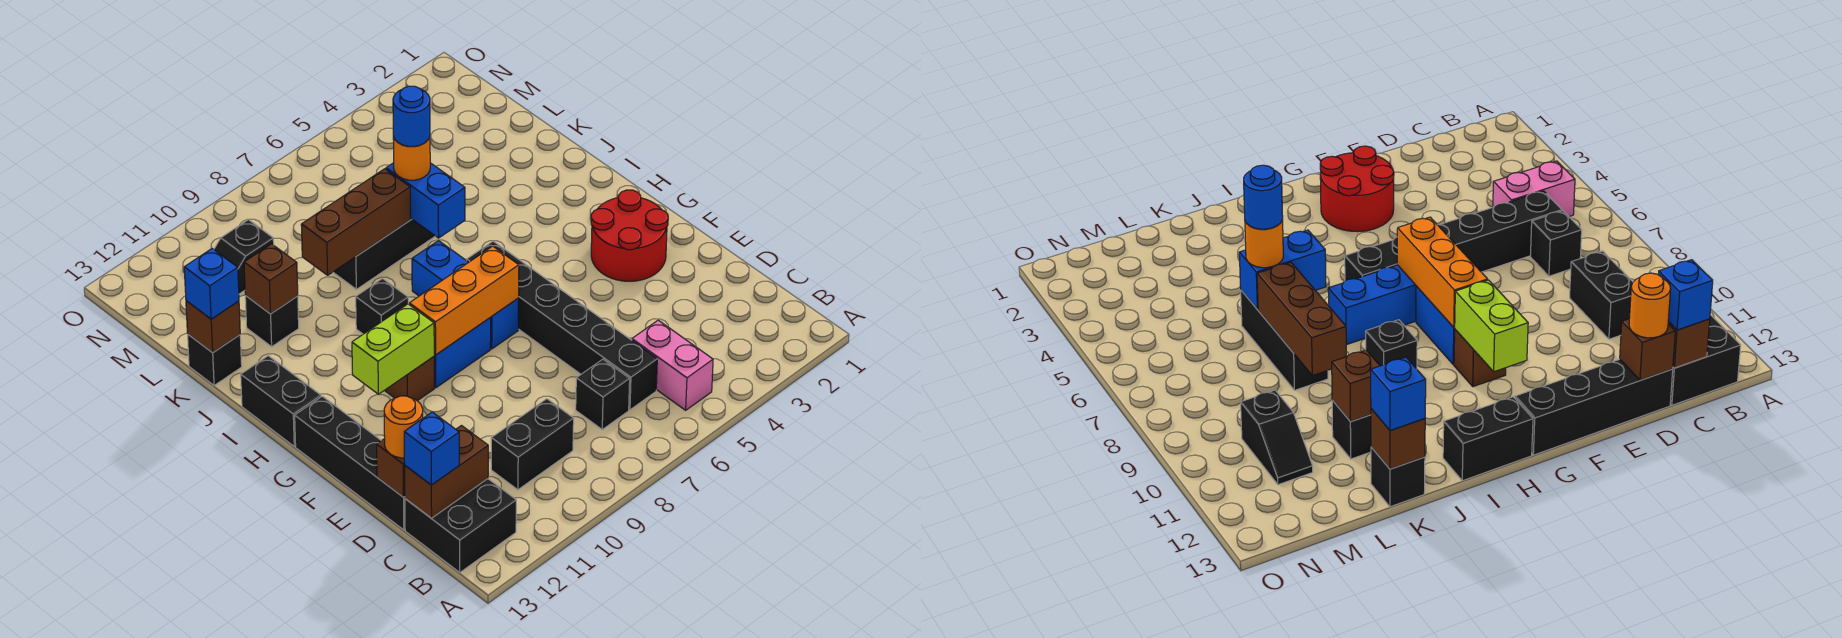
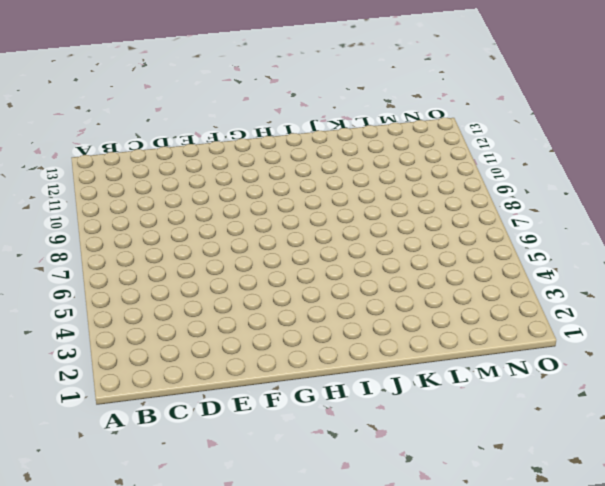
none -> pink 1x2 brick [632,320,713,410]
none -> black 2x2 brick [405,479,516,572]
none -> black 1x6 brick [467,241,657,410]

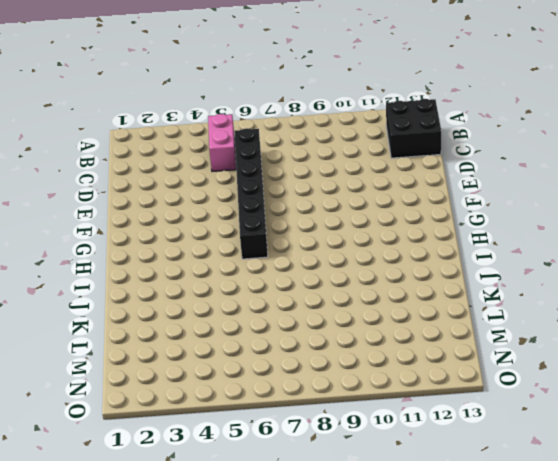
none -> black 1x1 brick [576,359,630,429]
none -> black 1x2 brick [491,399,574,490]
none -> black 1x4 brick [295,396,405,530]

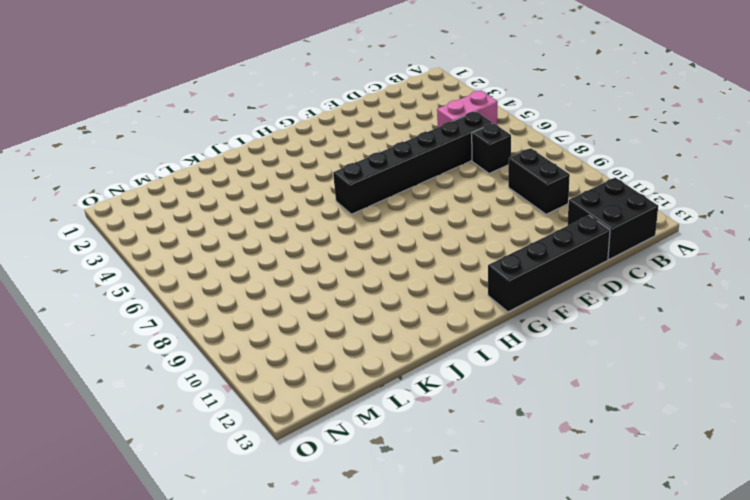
none -> red 2x2 round brick [591,190,668,281]
none -> blue 1x3 brick [412,241,519,349]
none -> blue 1x2 brick [434,318,491,388]

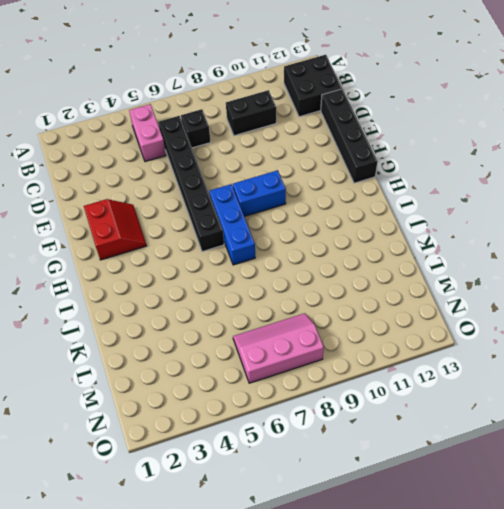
red 2x2 slope [84,199,147,260] -> red 2x2 round brick [591,190,668,281]
pink 2x3 slope [233,313,324,383] -> none
none -> brown 1x1 brick [384,357,434,401]
none -> black 1x2 brick [241,356,321,446]
none -> black 1x1 brick [356,279,408,334]

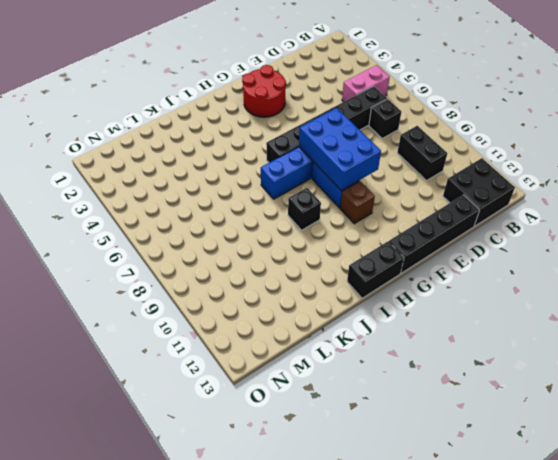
blue 2x3 brick [299,108,381,191] -> orange 1x3 brick [409,246,519,355]
none -> black 1x3 brick [333,218,435,289]
none -> black 1x1 brick [245,295,299,347]
none -> black 1x1 brick [188,334,242,386]

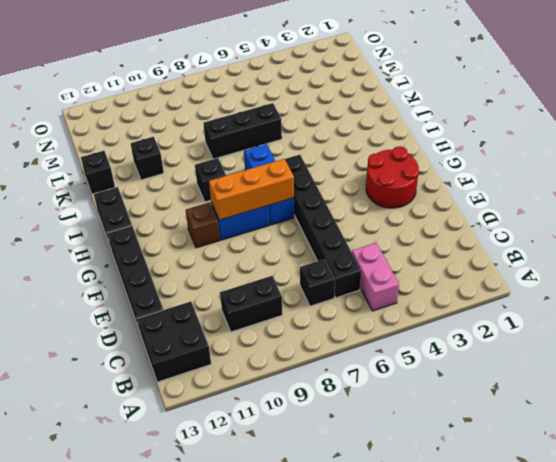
none -> black 1x2 slope [214,220,274,294]
none -> brown 1x2 brick [405,426,488,518]
none -> brown 1x1 brick [377,439,405,497]

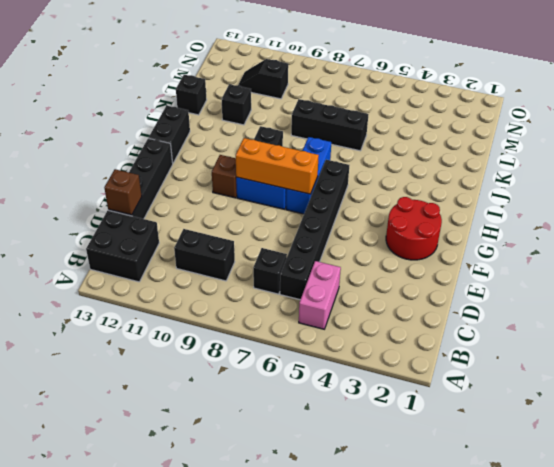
none -> brown 1x2 brick [405,426,488,518]
none -> lime 1x2 brick [352,304,435,394]
none -> blue 1x2 brick [386,163,465,238]

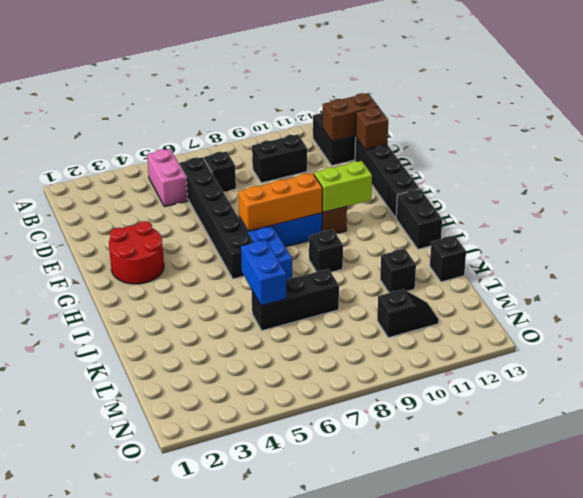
none -> brown 1x3 brick [301,169,410,275]
none -> brown 1x1 brick [244,244,298,314]
none -> brown 1x1 brick [186,301,240,353]

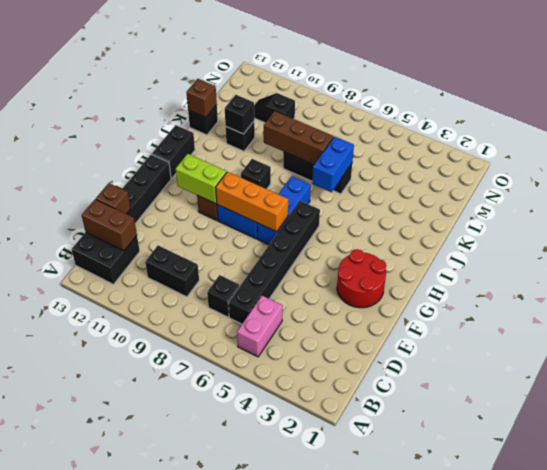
black 1x1 brick [225,95,254,134] -> brown 1x1 brick [244,244,298,314]
none -> blue 1x1 brick [404,412,459,485]
none -> orange 1x1 round brick [384,396,423,458]
none -> orange 1x1 round brick [393,136,430,180]

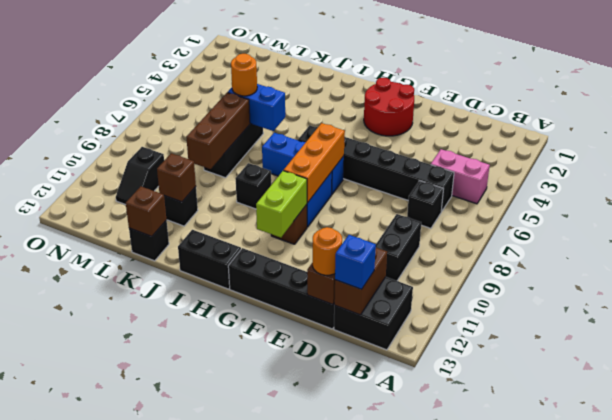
none -> blue 1x1 brick [184,249,239,319]
none -> blue 1x1 round brick [393,86,430,146]

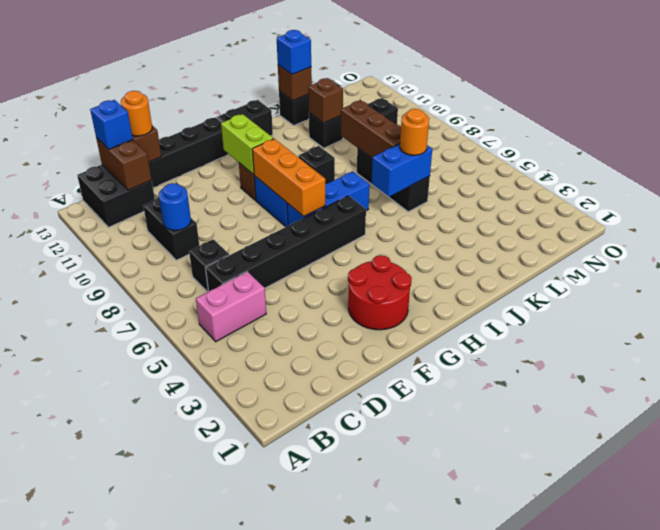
blue 1x1 round brick [159,183,191,230] -> blue 1x1 round brick moved to [393,86,430,146]

